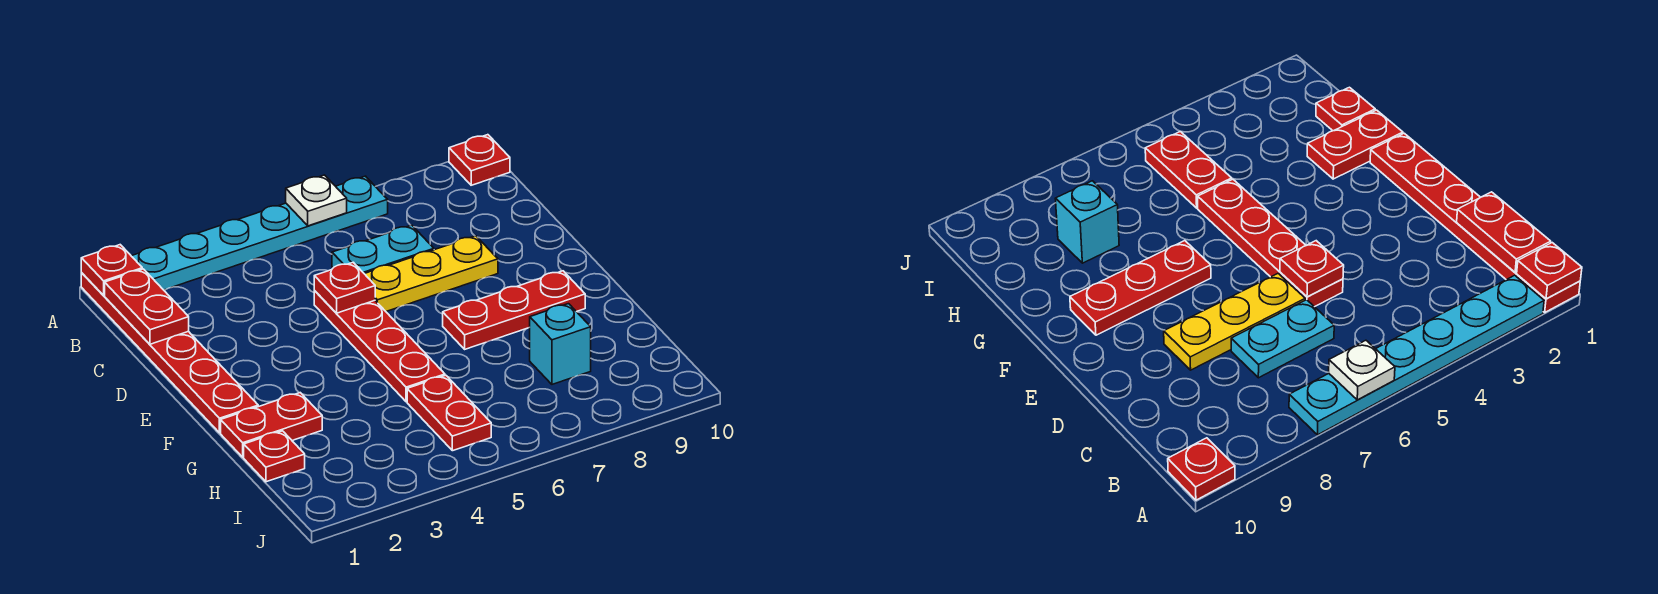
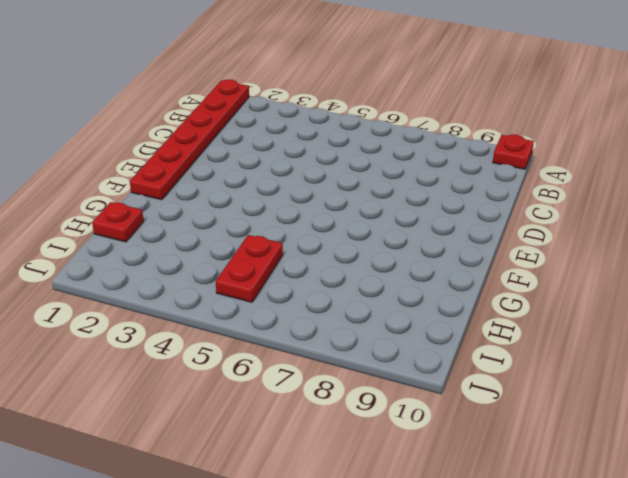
none -> cyan 1x6 plate [132,176,388,290]
none -> cyan 1x2 plate [332,225,434,274]
none -> red 1x4 plate [314,291,445,402]

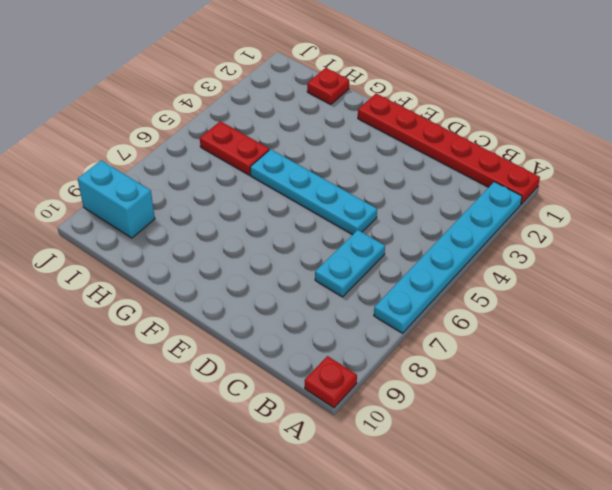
cyan 1x4 plate [250,149,377,235] -> red 1x4 plate [314,291,445,402]
cyan 1x2 brick [78,160,155,238] -> none
none -> yellow 1x3 plate [365,236,498,311]
none -> red 1x3 plate [443,271,585,349]
none -> red 1x2 plate [221,393,322,457]

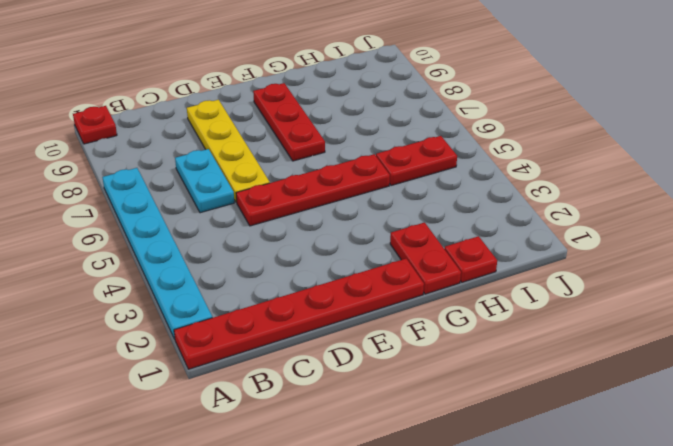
yellow 1x4 plate [187,100,270,202] -> yellow 1x3 plate [365,236,498,311]
none -> cyan 1x1 brick [530,304,591,384]
none -> red 1x1 plate [81,245,142,295]
none -> white 1x1 plate [286,175,347,226]

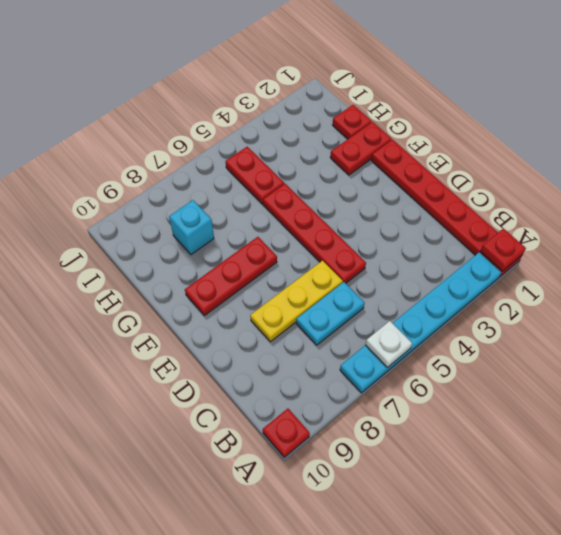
none -> red 1x2 plate [105,269,189,344]
none -> red 1x1 plate [314,262,375,313]

